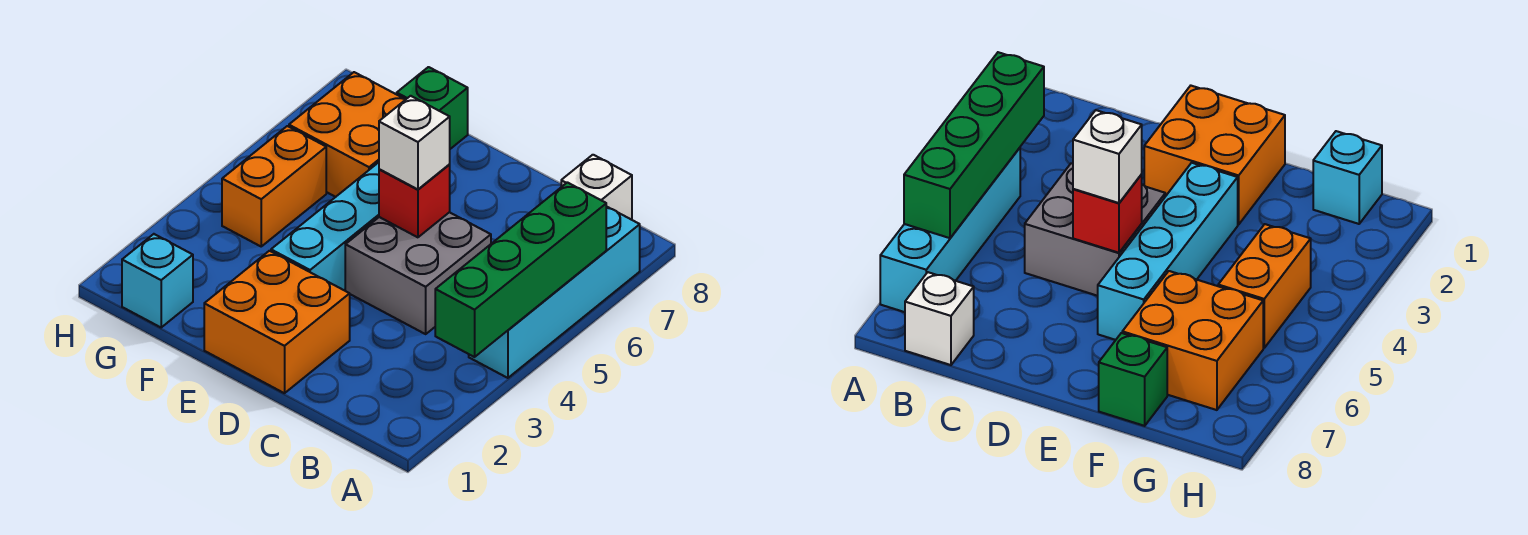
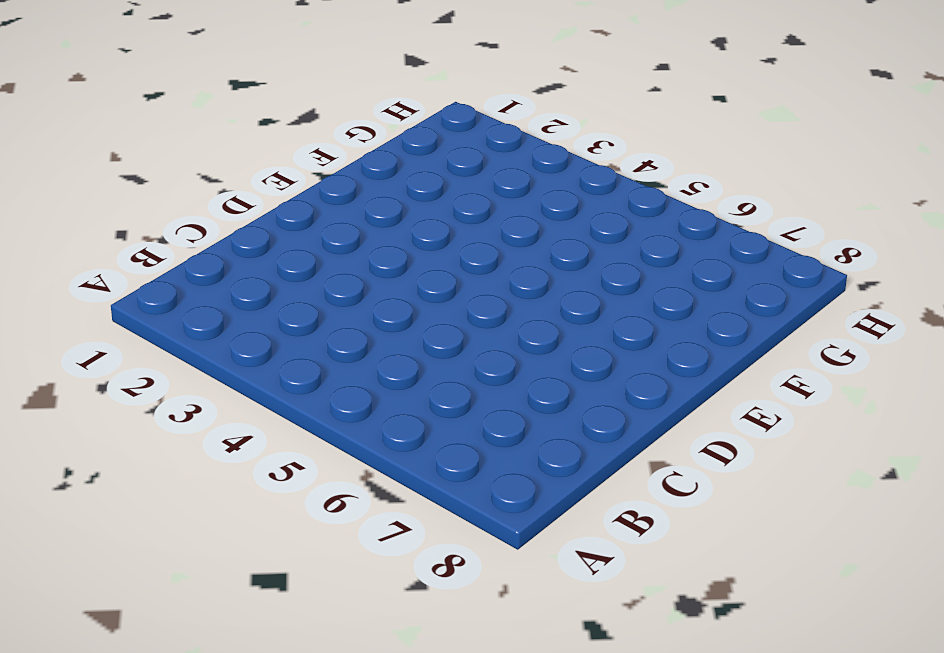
none -> cyan 1x4 brick [469,206,640,378]
none -> white 1x1 brick [561,155,632,220]
none -> grey 2x2 brick [345,212,491,334]

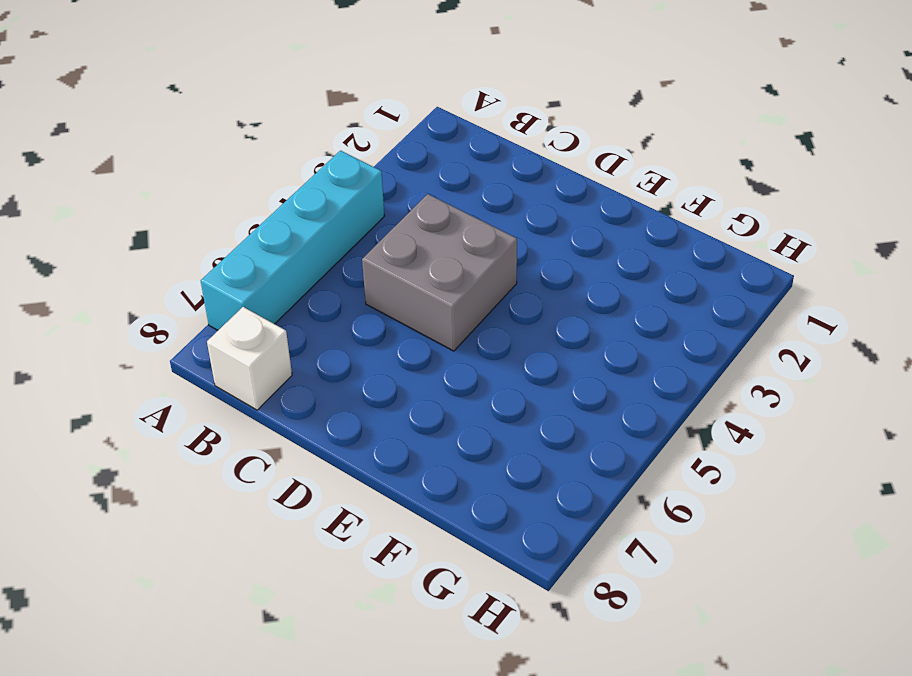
none -> orange 2x2 brick [204,251,350,393]
none -> cyan 1x4 brick [271,162,379,290]
none -> orange 2x2 brick [289,72,406,197]

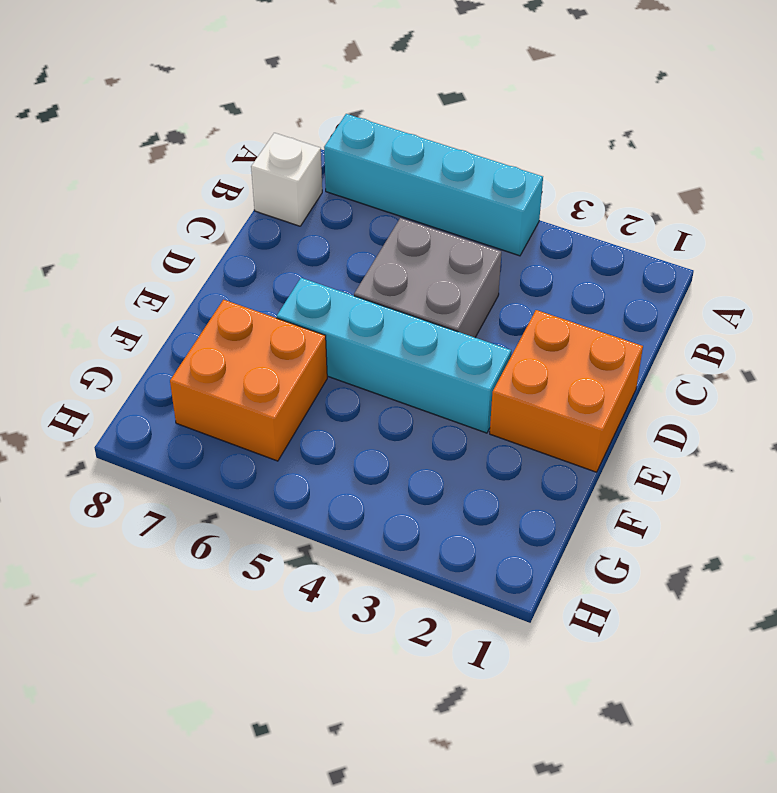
none -> green 1x1 brick [397,67,468,149]
none -> cyan 1x1 brick [122,234,193,327]
none -> orange 1x2 brick [222,126,326,246]

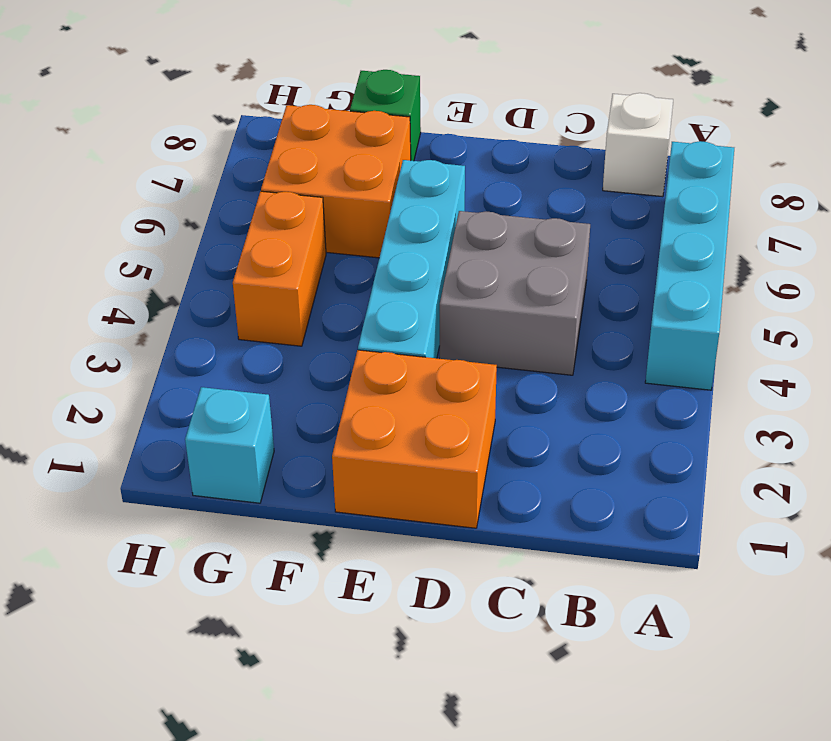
none -> green 1x4 brick [435,182,606,357]
none -> red 1x1 brick [379,164,450,237]
none -> white 1x1 brick [379,96,450,189]

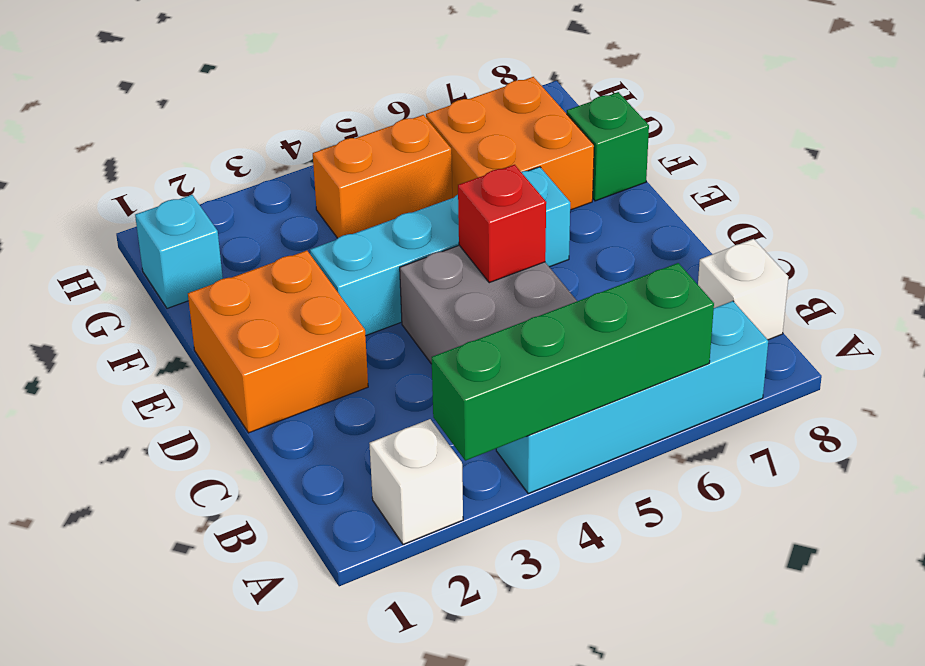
white 1x1 brick [369,419,463,544] -> white 1x1 brick moved to [379,96,450,189]

